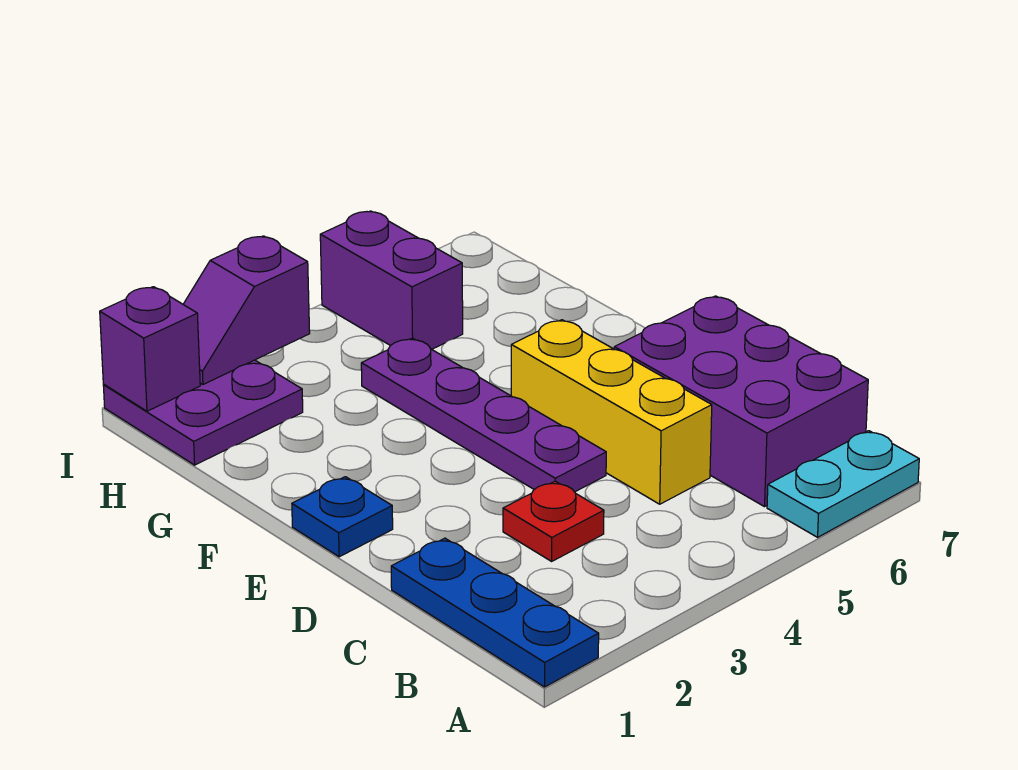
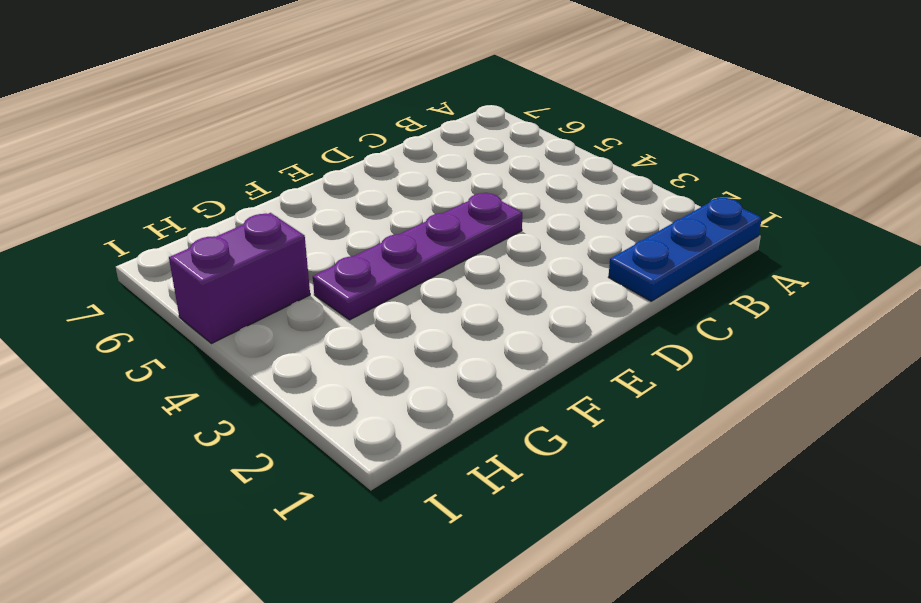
none -> cyan 1x2 plate [767,431,919,537]
none -> purple 2x3 brick [614,296,868,507]

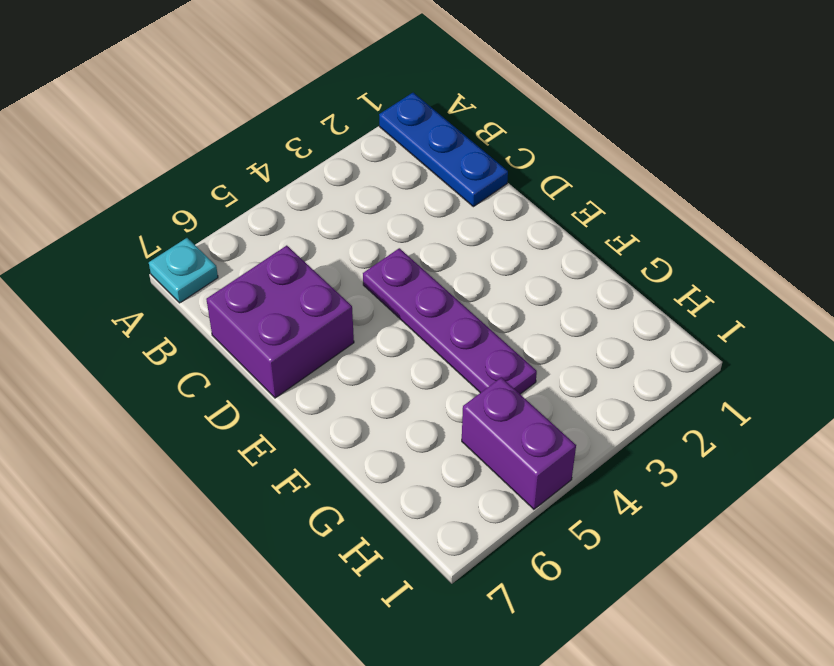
cyan 1x1 plate [149,238,218,303] -> cyan 1x2 plate [767,431,919,537]
purple 2x2 brick [206,246,354,398] -> purple 2x3 brick [614,296,868,507]
none -> red 1x1 plate [503,481,604,561]
none -> yellow 1x3 brick [511,320,712,504]

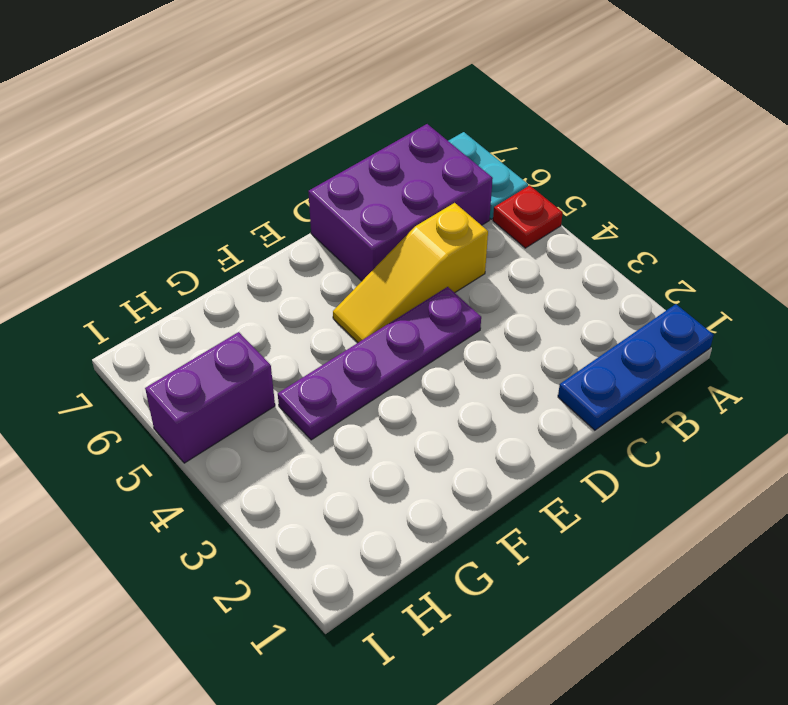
red 1x1 plate [493,185,563,248] -> red 1x1 plate moved to [503,481,604,561]
yellow 1x3 slope [333,203,488,343] -> yellow 1x3 brick [511,320,712,504]
none -> blue 1x1 plate [292,477,393,557]
none -> purple 2x2 plate [103,360,303,465]

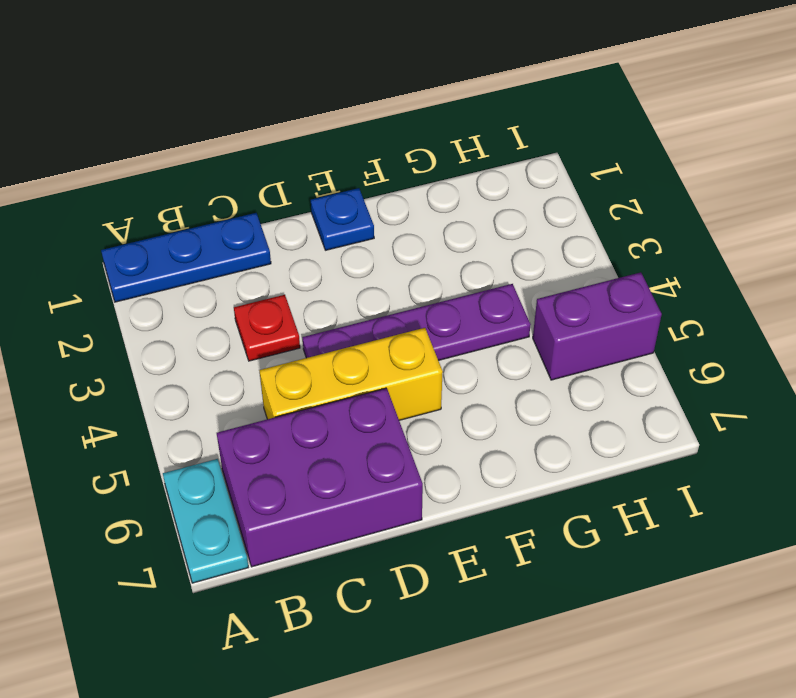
none -> purple 2x2 plate [103,360,303,465]
none -> purple 1x1 brick [100,287,200,411]

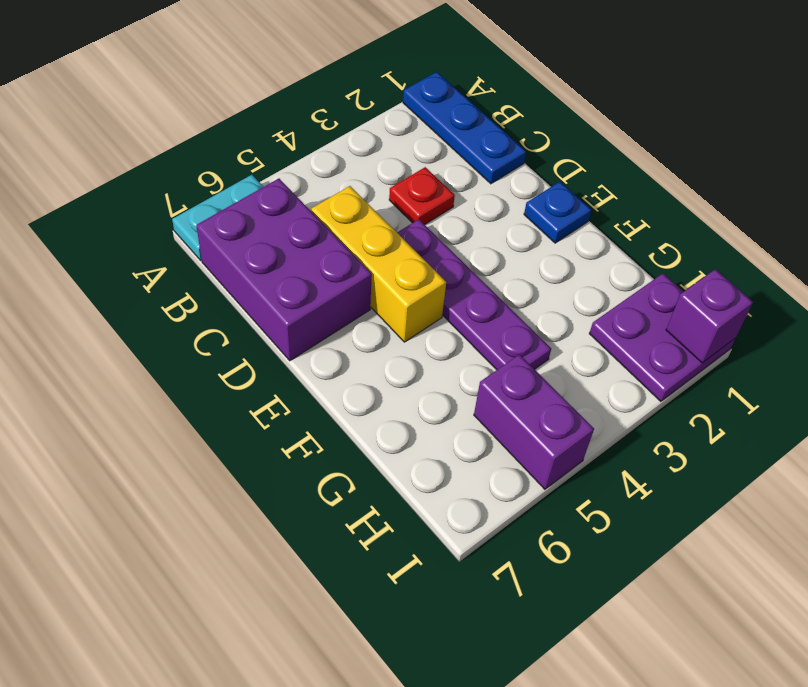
none -> purple 1x2 slope [183,236,310,384]

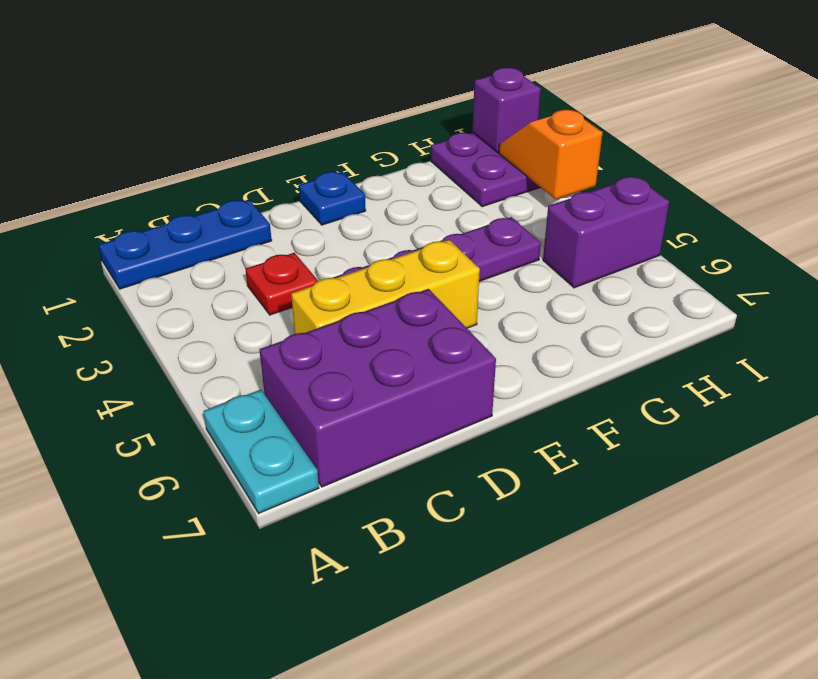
orange 1x2 slope [499,110,603,200] -> purple 1x2 slope [183,236,310,384]

